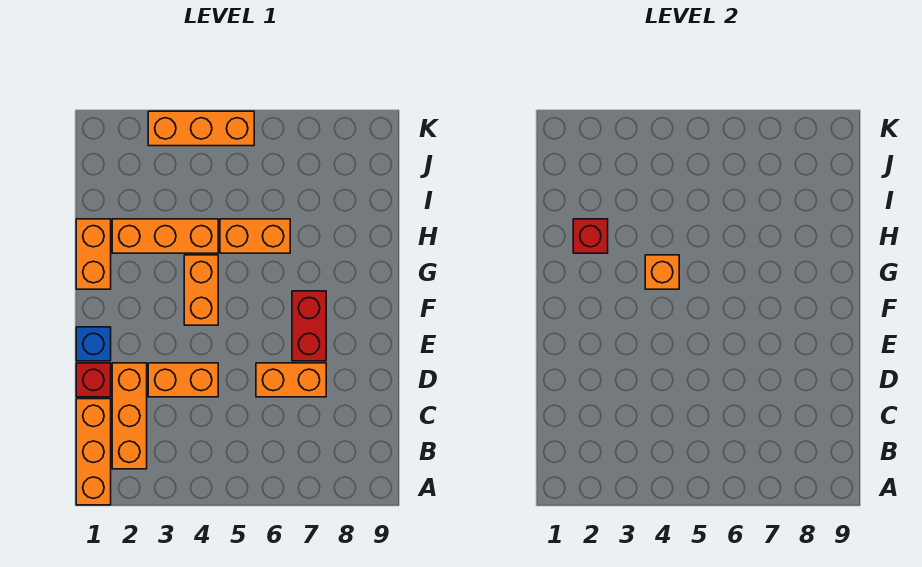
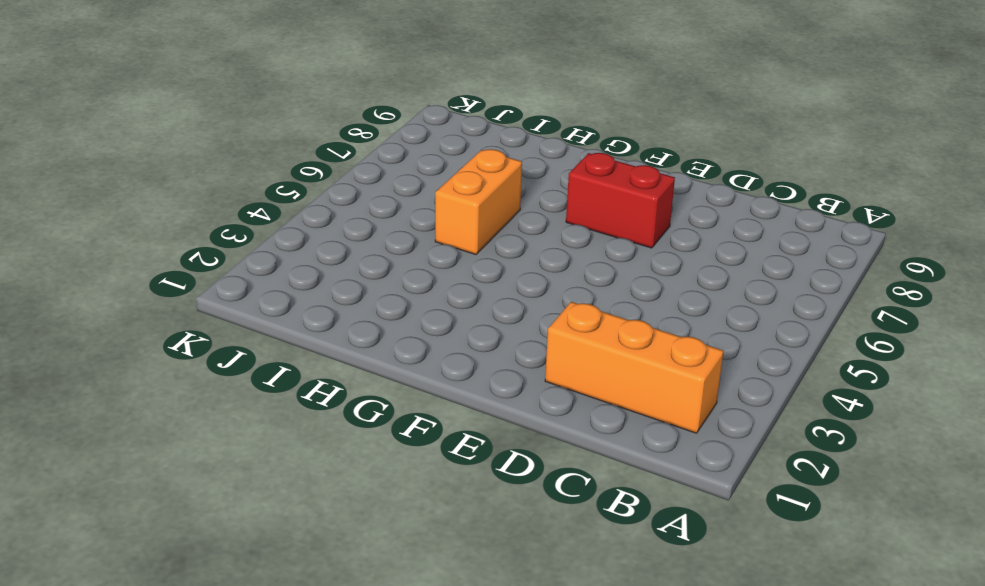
none -> orange 1x3 brick [76,399,111,505]
none -> red 1x1 brick [76,363,111,397]
none -> orange 1x2 brick [148,363,218,397]

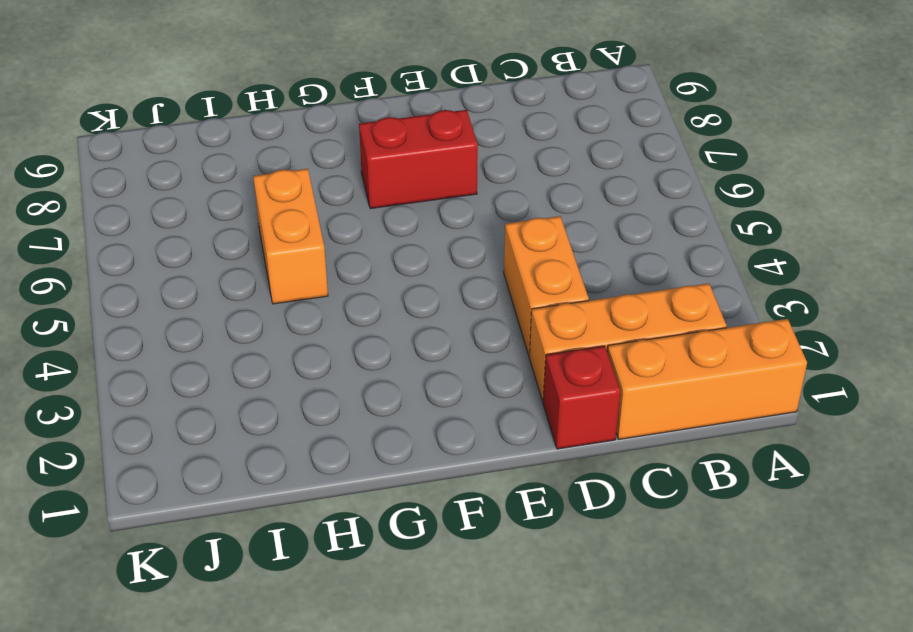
none -> orange 1x2 brick [256,363,326,397]
none -> blue 1x1 brick [76,327,111,361]
none -> orange 1x2 brick [184,255,218,325]

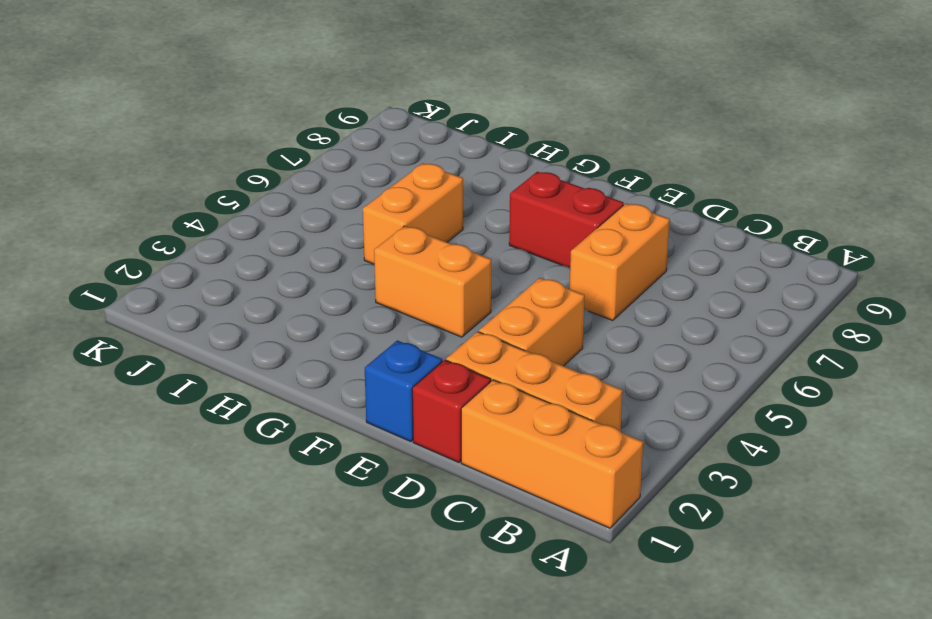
none -> orange 1x2 brick [76,219,111,289]
none -> orange 1x3 brick [112,219,218,253]
none -> orange 1x3 brick [148,111,254,146]

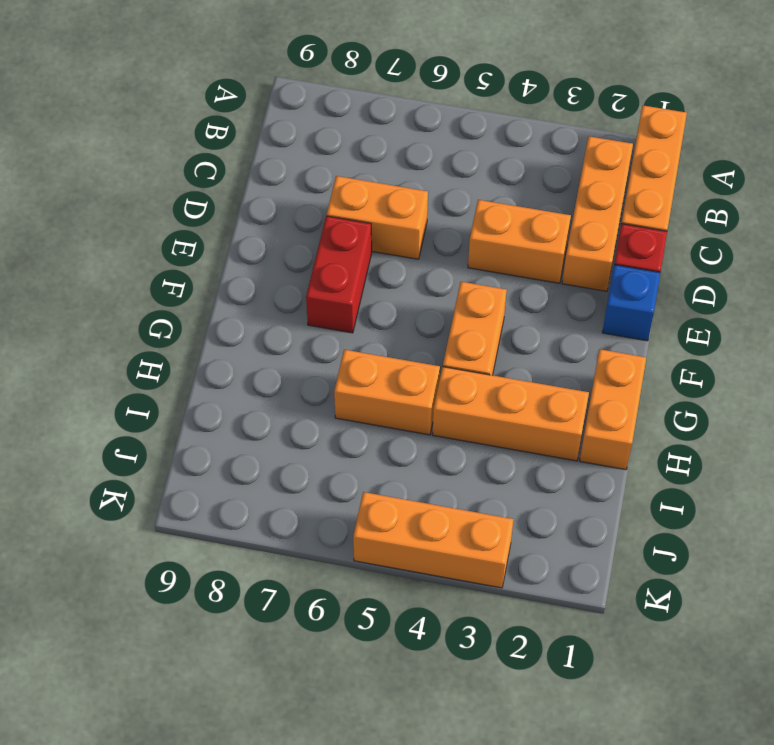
none -> orange 1x1 brick [645,255,679,289]
none -> red 1x1 brick [573,219,608,253]

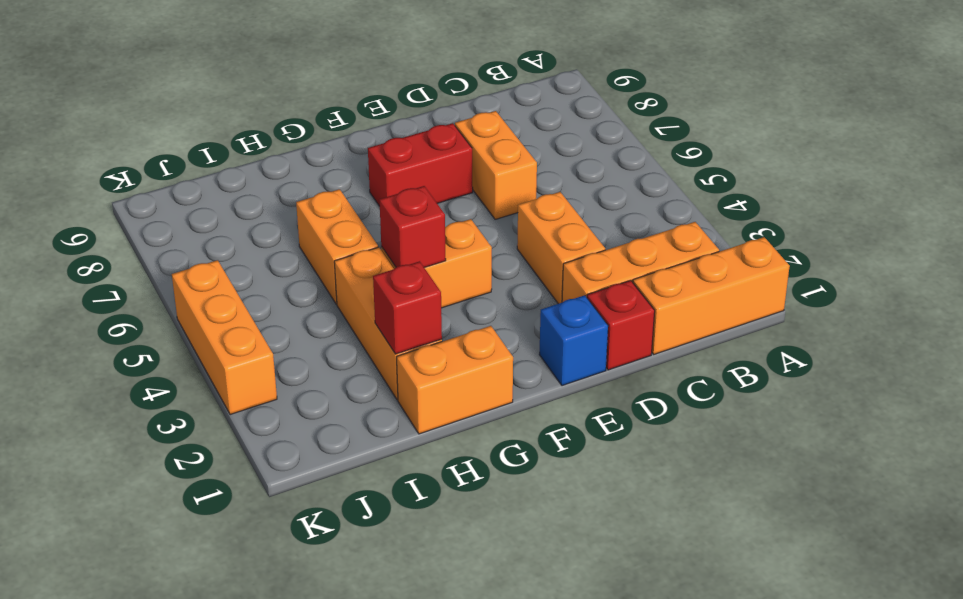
red 1x1 brick [379,186,446,267] -> orange 1x1 brick [645,255,679,289]

